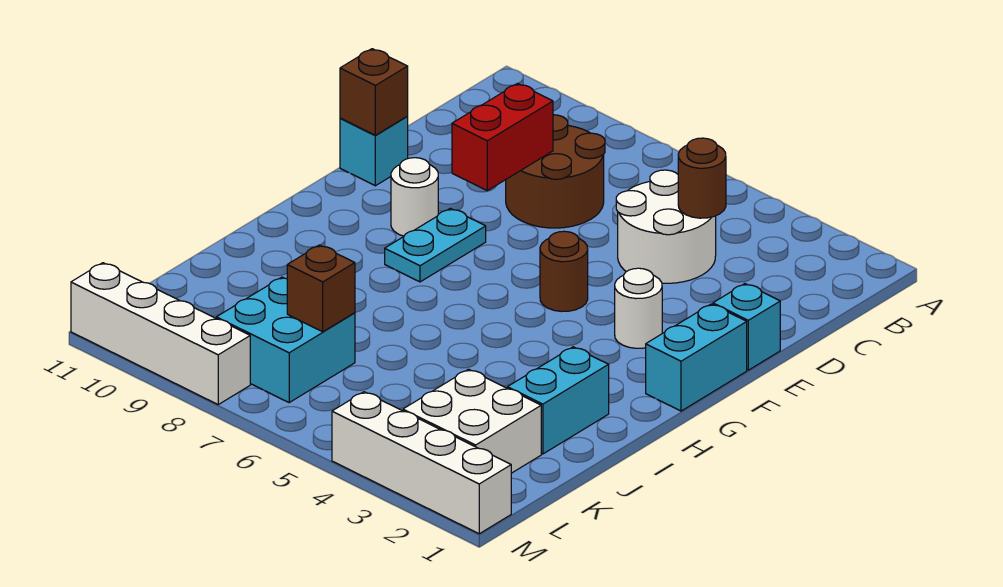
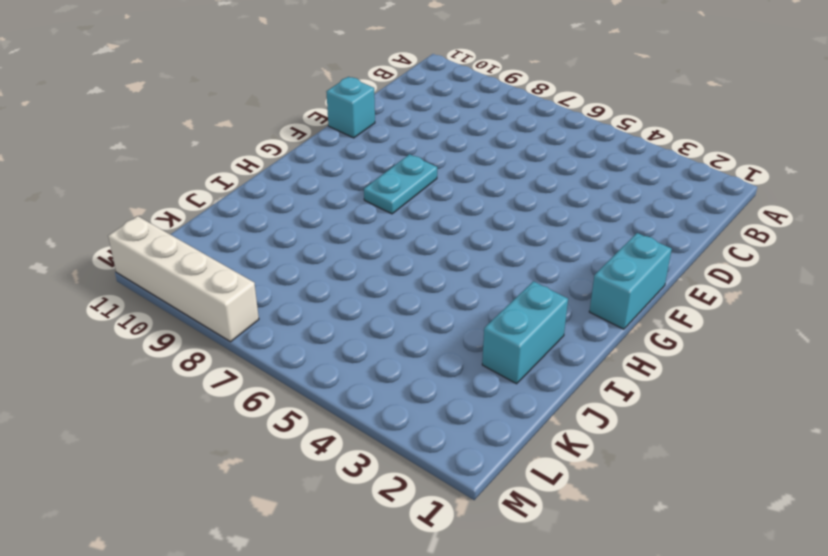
none -> white 2x2 round brick [616,170,716,283]
none -> brown 2x2 round brick [506,115,605,228]
none -> cyan 1x1 brick [713,284,780,370]

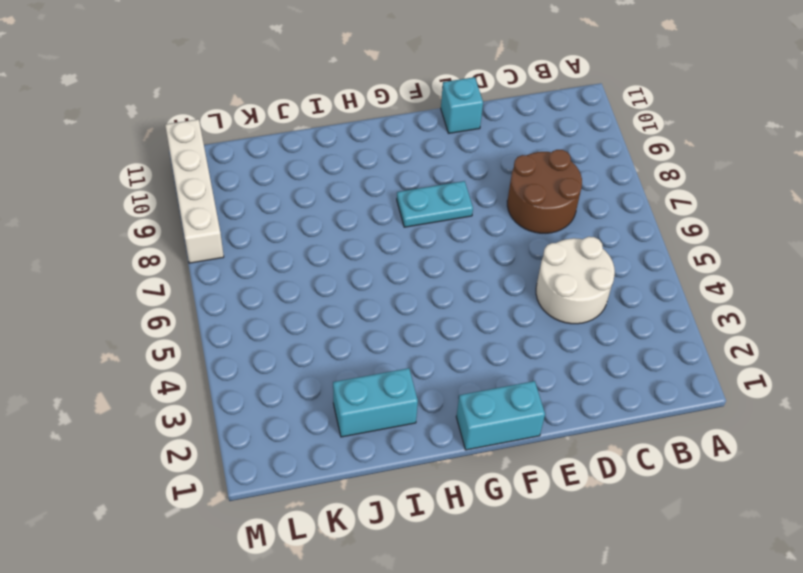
none -> cyan 1x1 brick [713,284,780,370]
none -> white 1x1 round brick [615,268,662,348]
none -> brown 1x1 round brick [540,231,588,312]

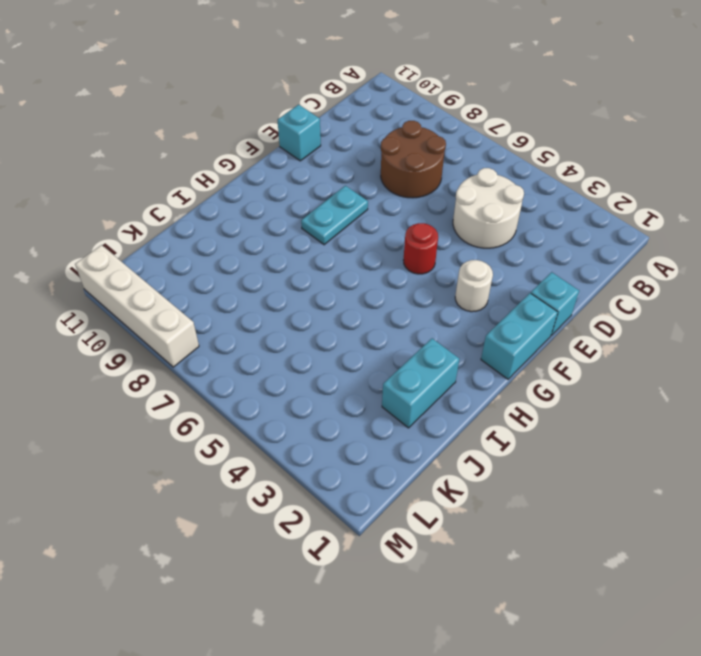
red 1x1 round brick [403,223,438,274] -> brown 1x1 round brick [540,231,588,312]
none -> white 1x1 round brick [391,158,438,236]
none -> white 2x2 brick [403,369,541,473]
none -> cyan 2x2 brick [216,277,355,402]

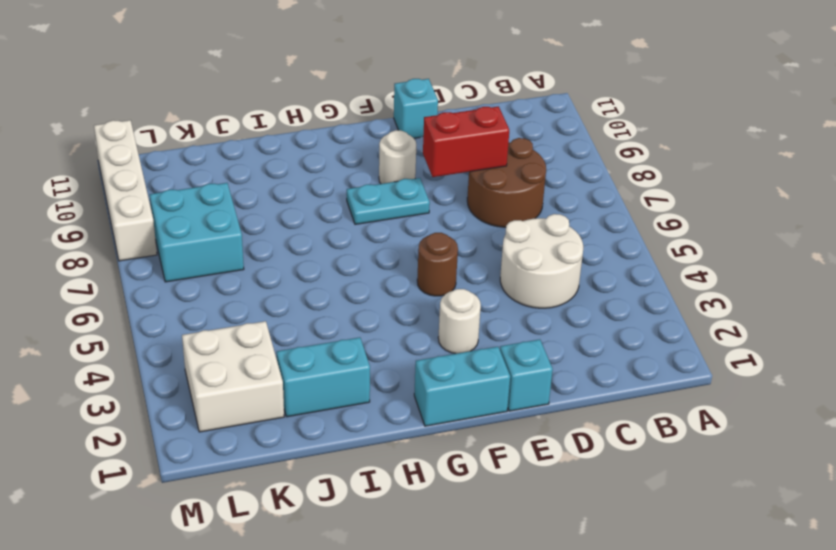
none -> white 1x4 brick [332,392,511,534]
none -> brown 1x1 round brick [678,138,726,218]
none -> brown 1x1 brick [340,49,408,135]

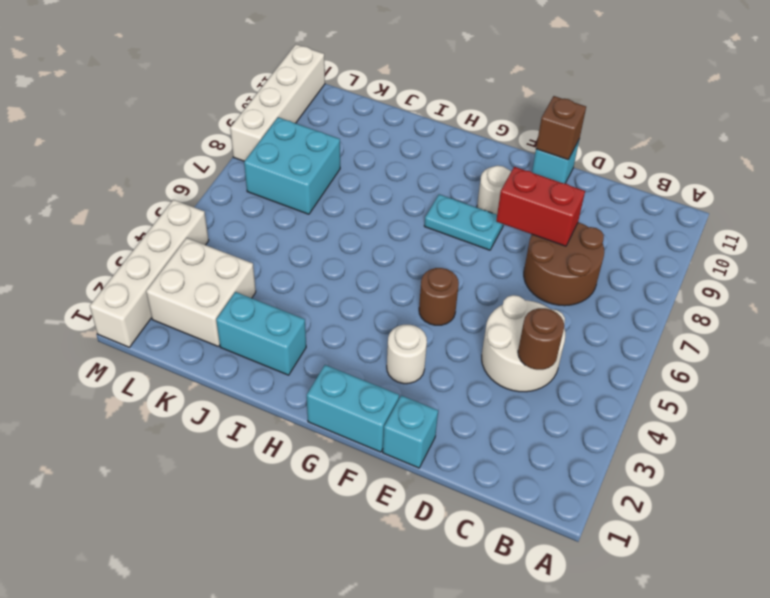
none -> brown 1x1 brick [287,245,355,332]

